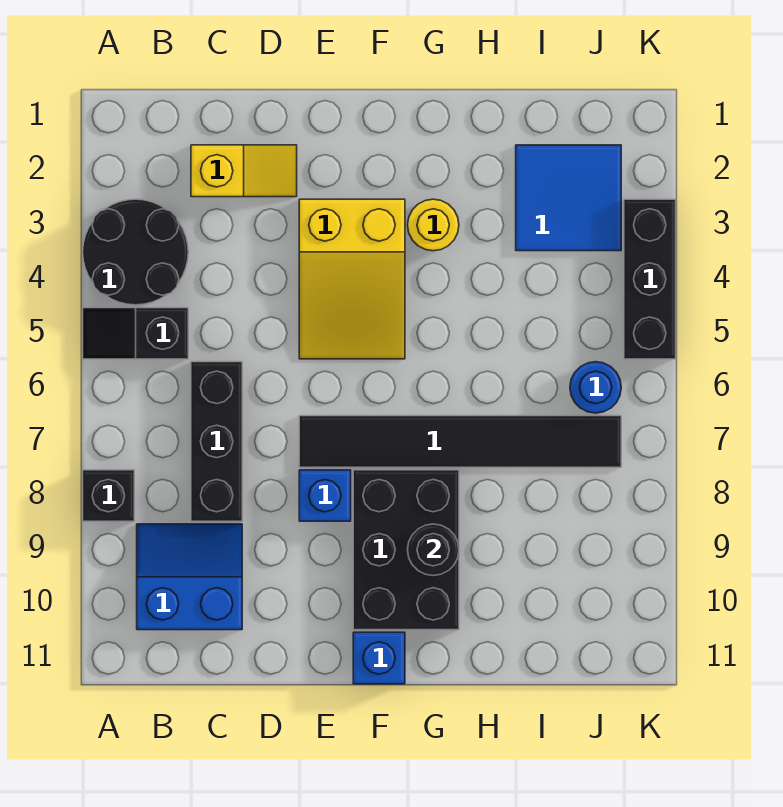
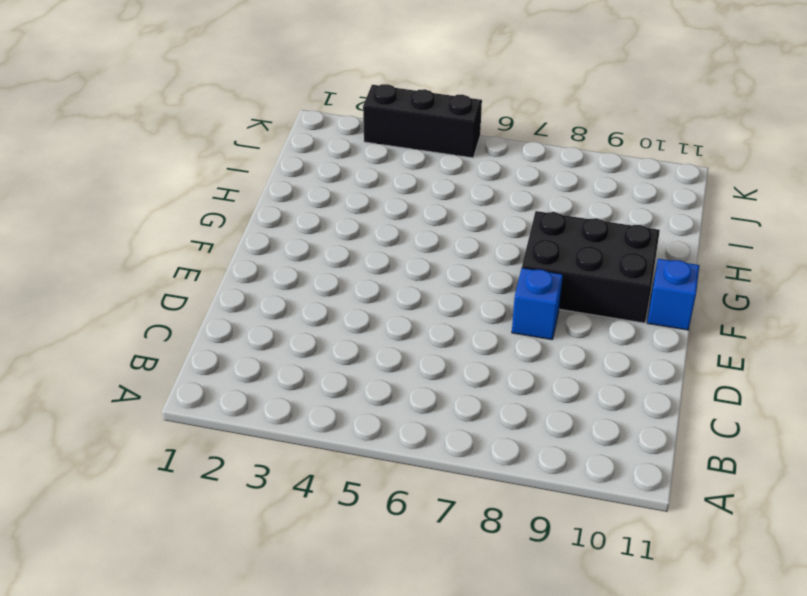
none -> black 2x2 round brick [83,199,188,305]
none -> black 1x2 slope [83,308,188,359]
none -> black 1x1 brick [83,470,134,521]

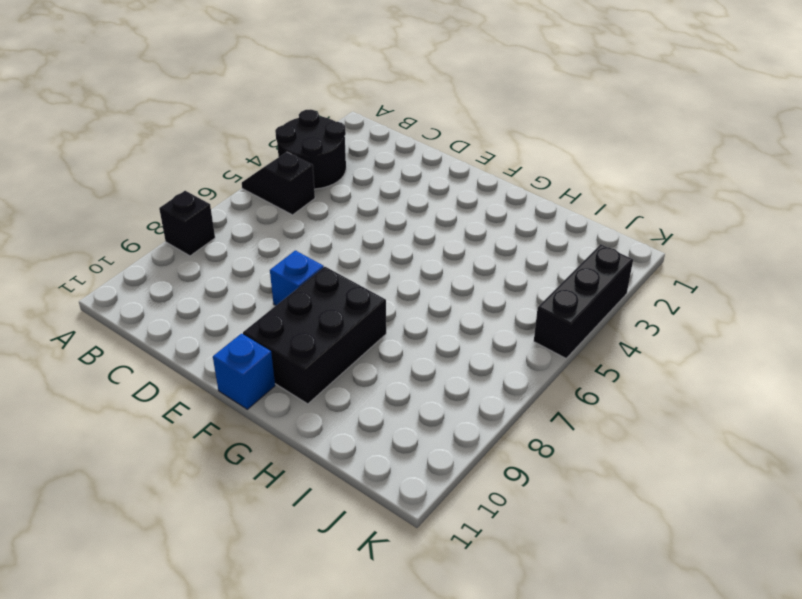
none -> blue 2x2 slope [137,524,242,630]
none -> yellow 1x2 slope [191,145,297,197]
none -> black 1x3 brick [191,362,242,521]

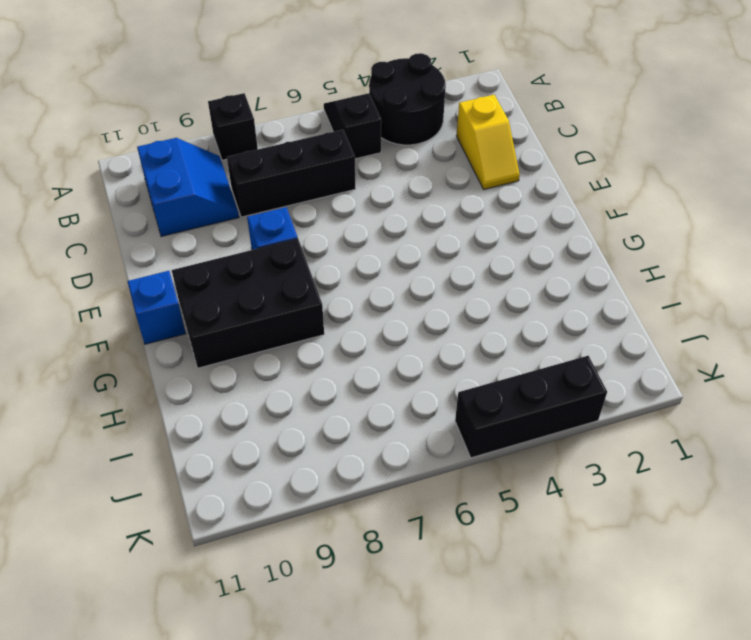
none -> yellow 2x3 slope [299,199,405,359]
none -> black 1x6 tile [299,416,621,467]
none -> yellow 1x1 round brick [408,199,459,251]

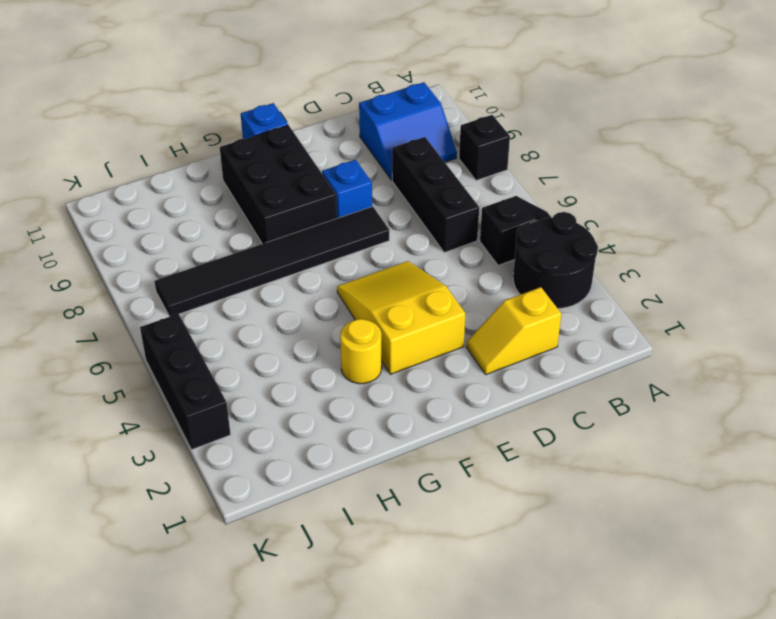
none -> blue 2x2 tile [516,145,621,251]
none -> blue 1x1 round brick [570,362,621,413]
none -> black 1x1 round brick [408,524,459,576]

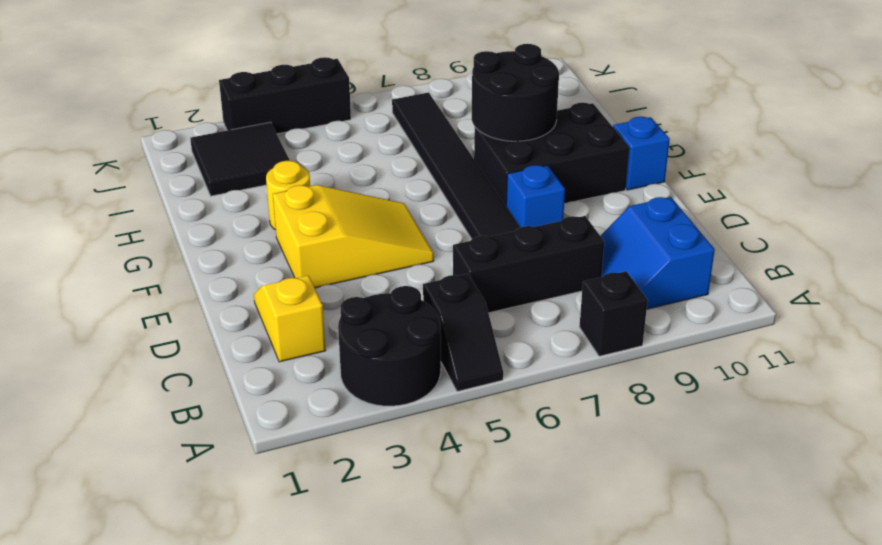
black 2x2 round brick [472,44,559,141] -> black 1x1 round brick [408,524,459,576]
black 2x2 tile [190,122,290,196] -> blue 2x2 tile [516,145,621,251]
none -> blue 1x1 round brick [570,362,621,413]

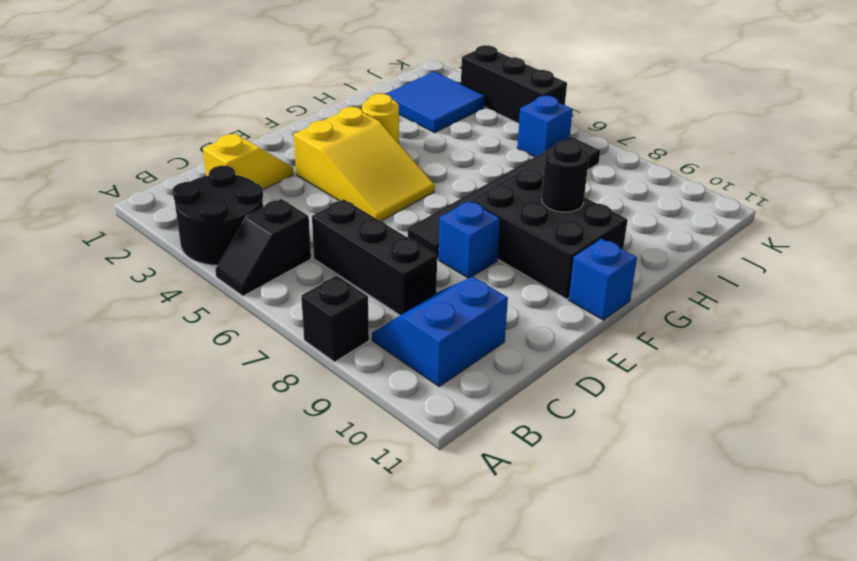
blue 1x1 brick [517,96,573,157] -> blue 1x1 round brick [570,362,621,413]

